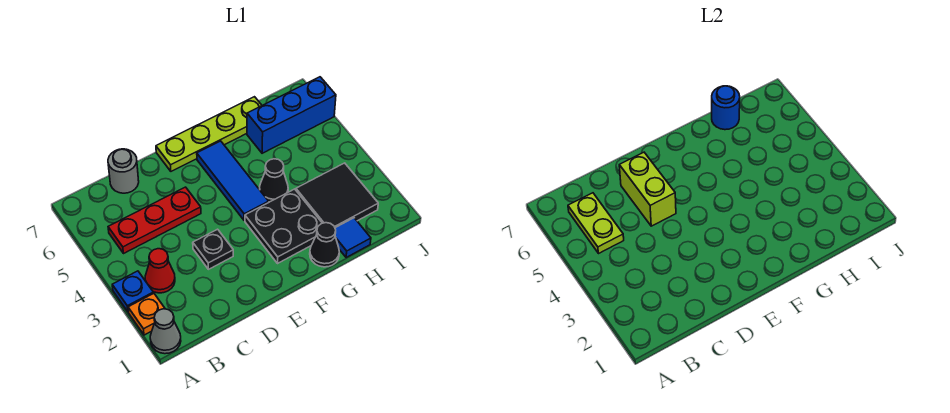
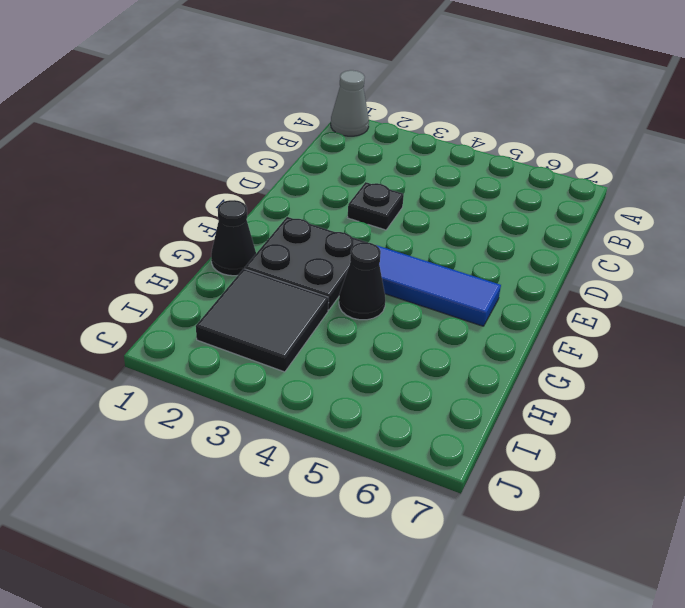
none -> orange 1x1 plate [128,293,165,335]
none -> blue 1x1 plate [112,271,153,312]
none -> red 1x1 cone [145,249,175,293]

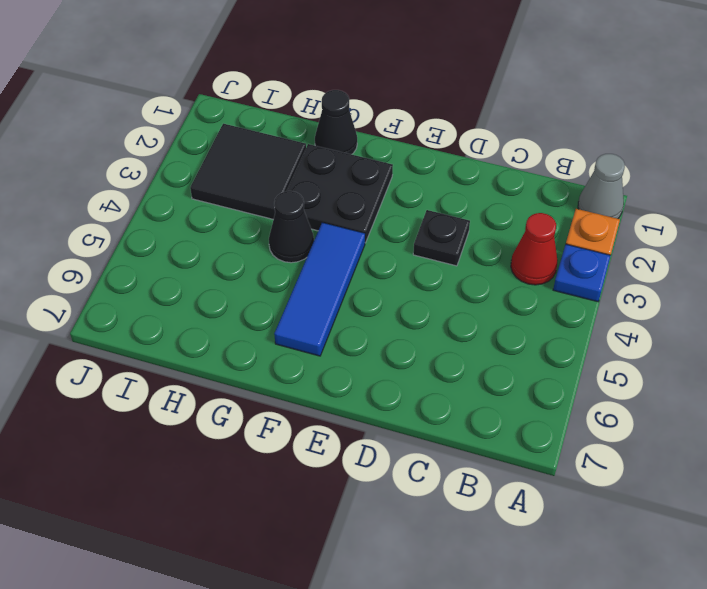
none -> red 1x3 plate [108,187,201,253]
none -> grey 1x1 round brick [108,149,139,193]
none -> lime 1x4 plate [156,97,262,171]

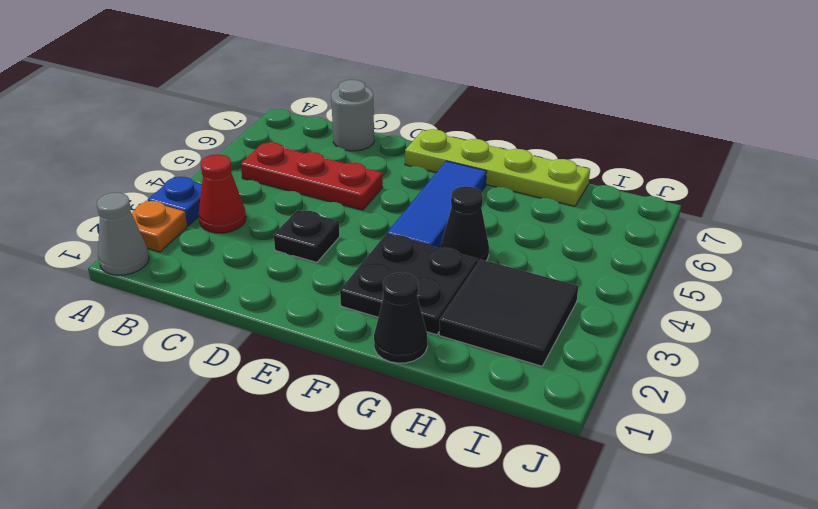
none -> blue 1x1 tile [335,218,371,258]
none -> blue 1x3 brick [247,77,336,153]
none -> lime 1x2 plate [568,193,624,253]

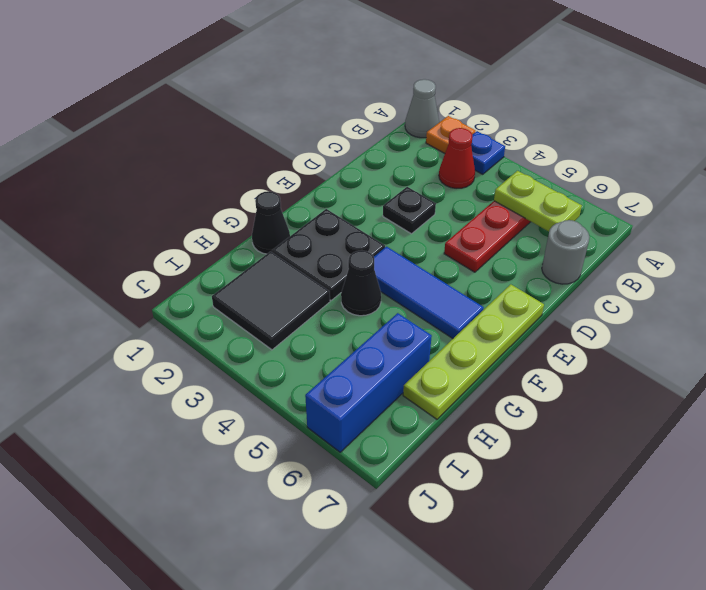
none -> blue 1x1 tile [335,218,371,258]
none -> lime 1x2 brick [619,152,676,226]
none -> blue 1x1 round brick [712,86,740,130]

